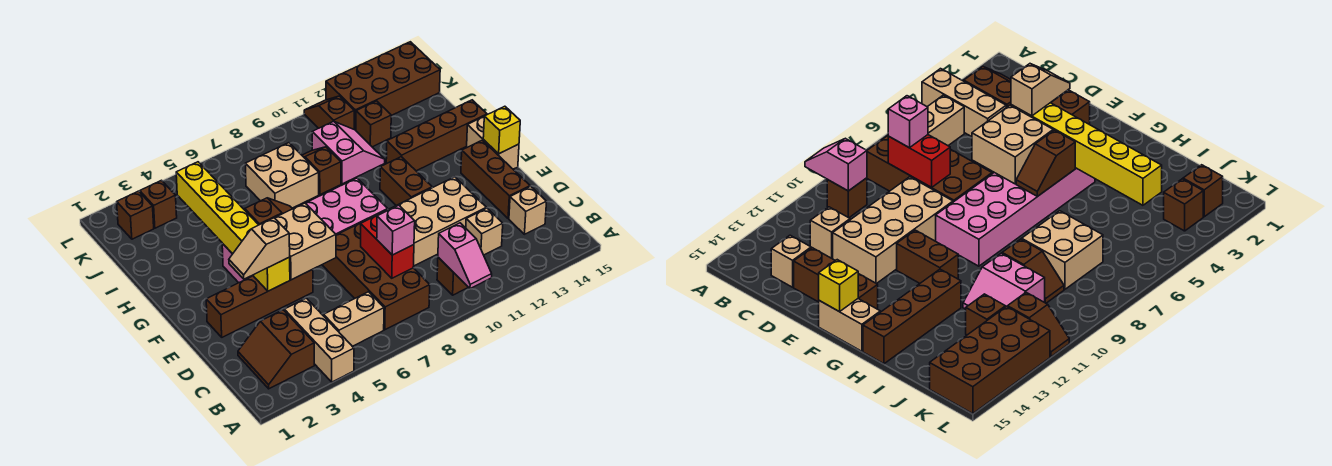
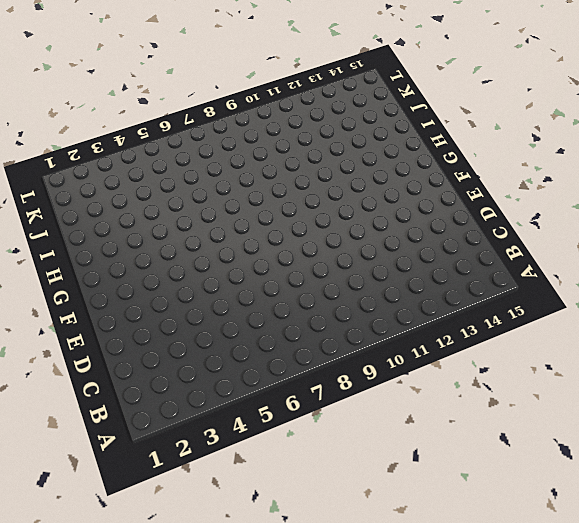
none -> tan 1x3 brick [284,298,354,382]
none -> brown 2x2 slope [238,310,315,389]
none -> tan 1x2 brick [324,292,384,346]
none -> brown 2x4 brick [322,221,430,330]

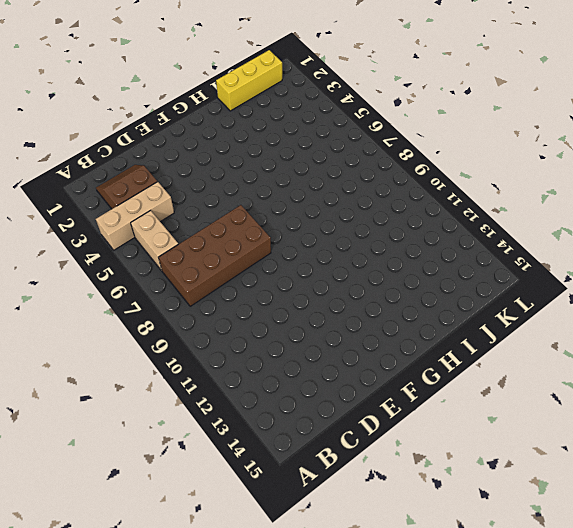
yellow 1x3 brick [216,50,282,111] -> none
none -> brown 1x1 brick [437,257,468,295]
none -> tan 1x1 brick [466,208,503,255]
none -> tan 1x1 brick [509,186,547,234]
none -> tan 2x4 brick [368,177,486,266]

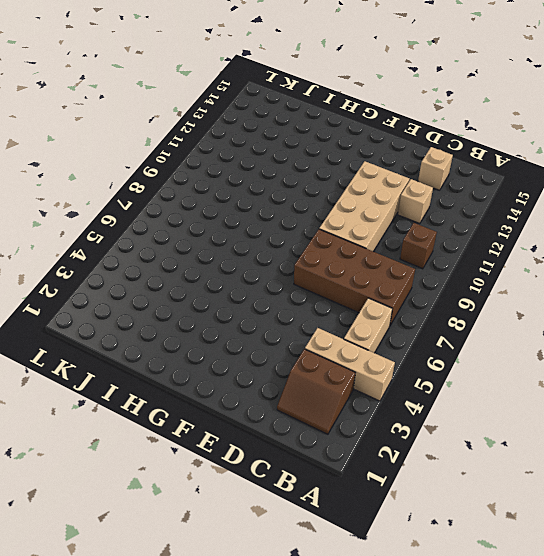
none -> brown 1x3 brick [461,140,530,218]
none -> brown 1x4 brick [206,269,313,337]
none -> pink 2x6 brick [222,178,388,283]
none -> brown 1x2 brick [380,157,432,205]

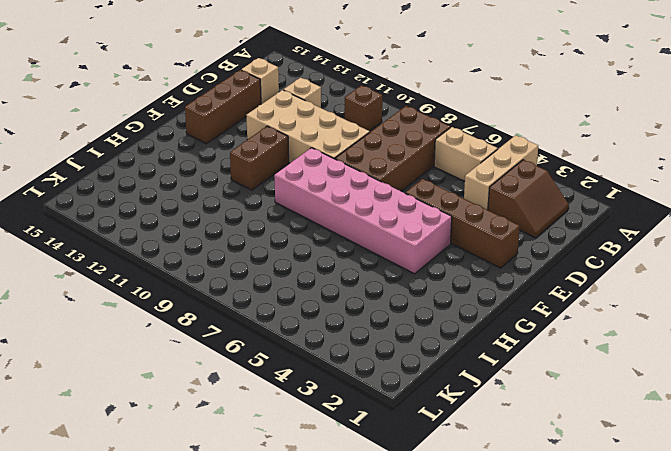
none -> tan 1x2 brick [467,117,519,169]
none -> brown 1x4 brick [386,100,487,171]
none -> tan 2x2 brick [245,143,319,208]
none -> brown 1x2 slope [302,147,341,195]

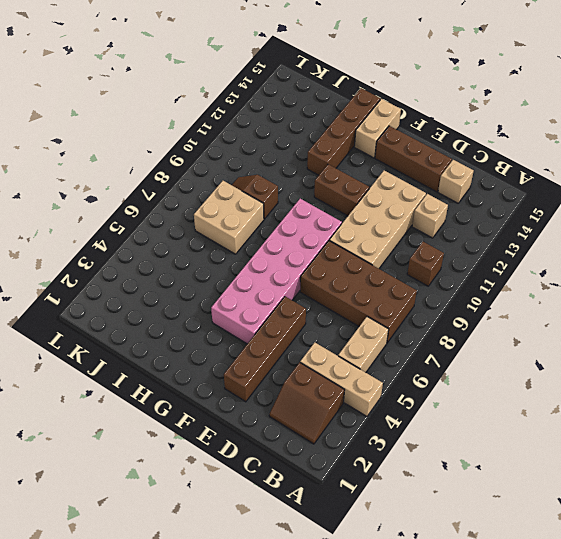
tan 1x2 brick [354,99,401,158] -> tan 1x2 brick turned to [467,117,519,169]
none -> pink 2x2 slope [312,121,385,184]
none -> brown 1x1 brick [356,101,391,147]
none -> brown 1x1 brick [117,191,154,239]
none -> brown 1x1 brick [139,180,177,228]

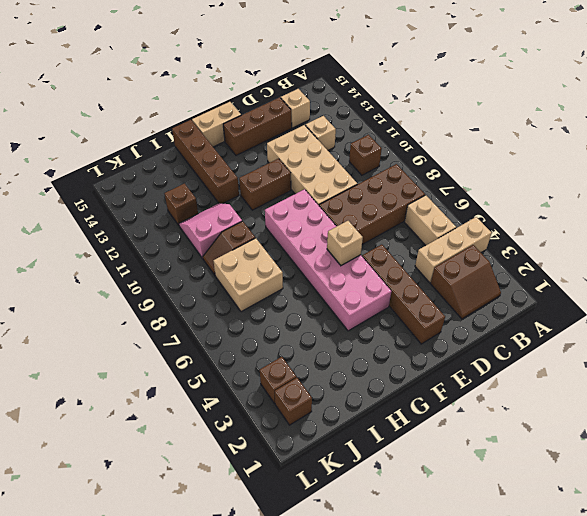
tan 1x1 brick [327,221,363,266] -> tan 2x2 brick [275,203,336,280]
none -> brown 1x2 slope [304,96,354,129]
none -> brown 2x4 brick [326,42,440,130]
none -> pink 1x2 slope [438,223,492,289]
none -> red 1x2 brick [361,213,414,278]

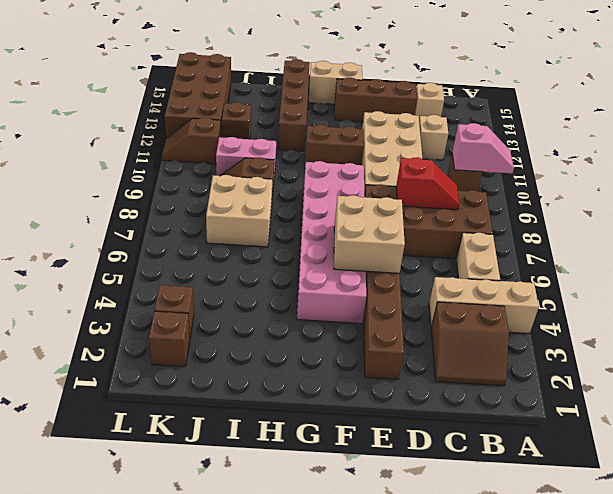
red 1x2 slope [396,157,459,210] -> red 1x2 brick [361,213,414,278]
none -> yellow 1x6 brick [176,162,290,291]
none -> yellow 1x1 brick [483,106,520,154]
none -> brown 1x2 slope [245,198,292,225]
none -> pink 1x1 brick [377,205,415,255]

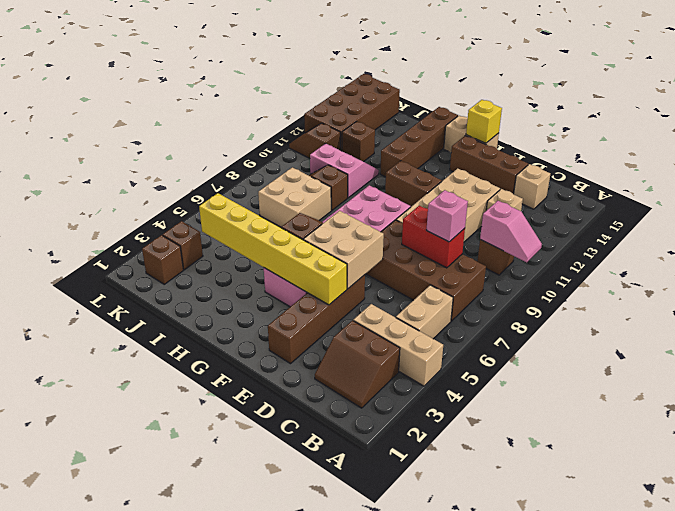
none -> tan 1x2 slope [229,218,290,279]

